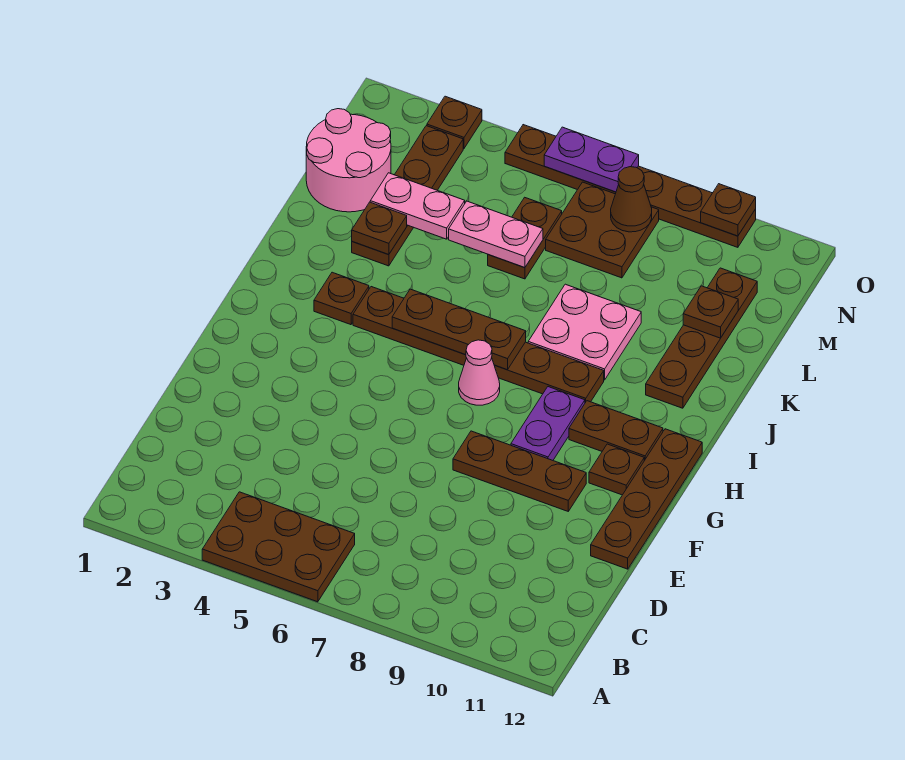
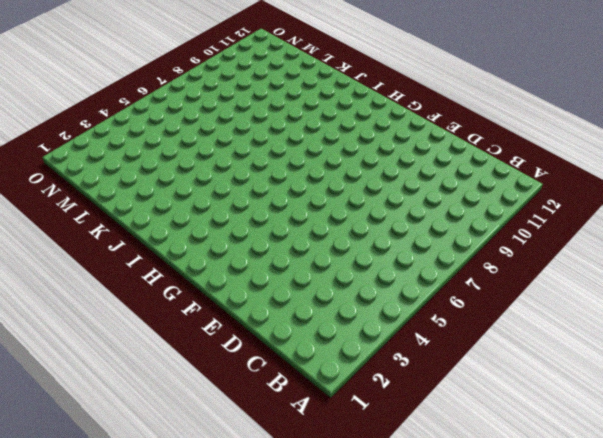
none -> brown 2x3 plate [202,492,355,602]
none -> brown 1x4 plate [591,429,702,569]
none -> brown 1x3 plate [453,431,586,511]

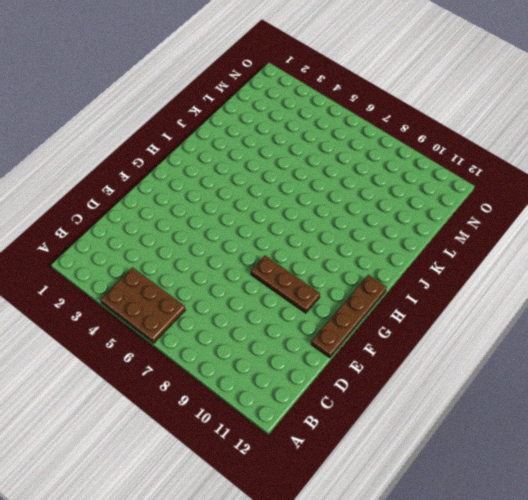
none -> purple 1x2 plate [511,387,585,460]
none -> brown 1x1 plate [589,444,644,495]
none -> pink 1x1 cone [459,340,500,405]

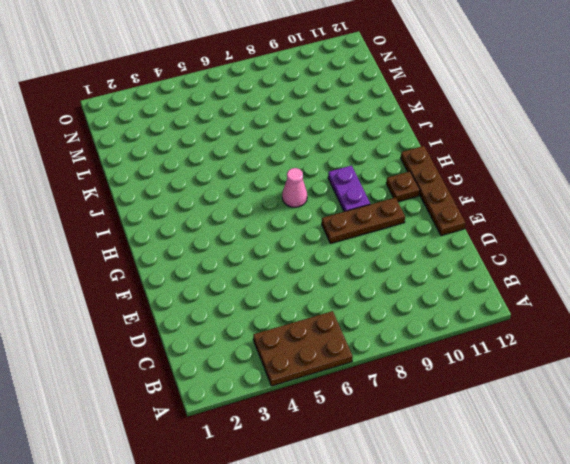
none -> brown 1x2 plate [569,401,663,461]
none -> brown 1x1 plate [314,272,369,325]
none -> brown 1x6 plate [353,287,604,403]

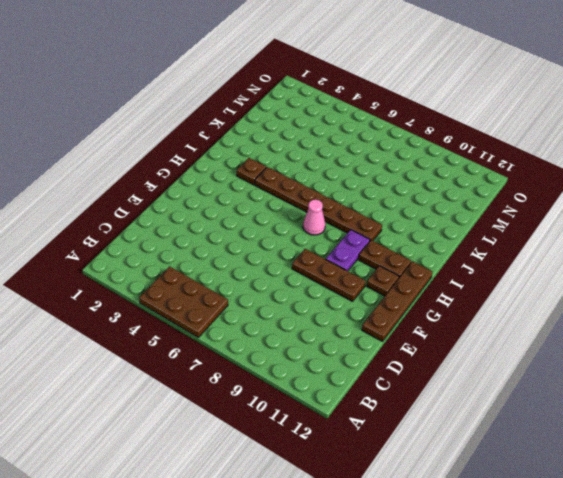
none -> pink 2x2 plate [528,284,641,380]
none -> brown 1x4 plate [646,268,757,408]
none -> brown 1x4 plate [352,126,463,266]

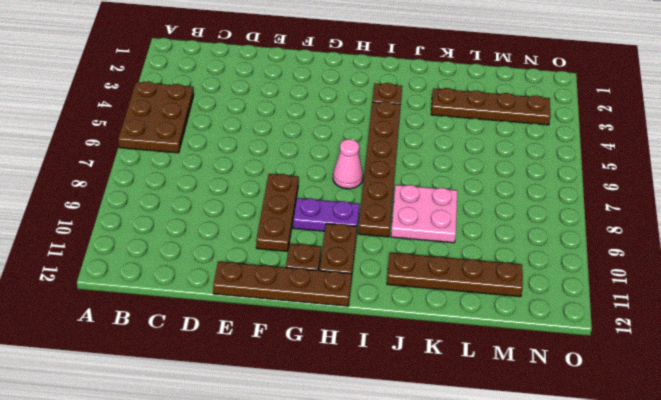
none -> pink 2x2 round brick [306,109,391,212]
none -> brown 1x2 plate [488,197,562,279]
none -> brown 2x2 plate [546,182,659,278]

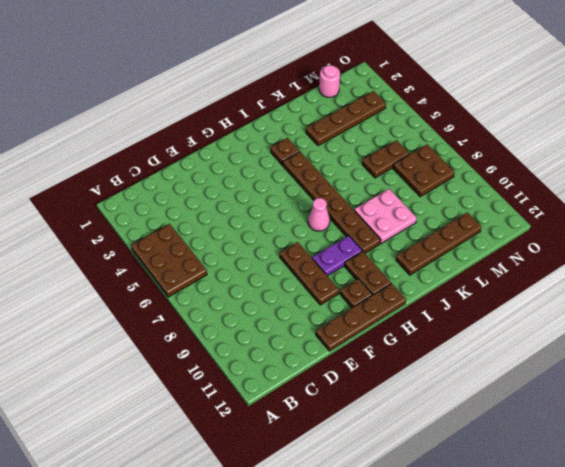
pink 1x1 round brick [319,65,340,97] -> pink 2x2 round brick [306,109,391,212]
none -> brown 1x1 plate [427,96,482,148]
none -> brown 1x6 plate [505,125,756,247]
none -> brown 1x3 plate [392,289,526,370]

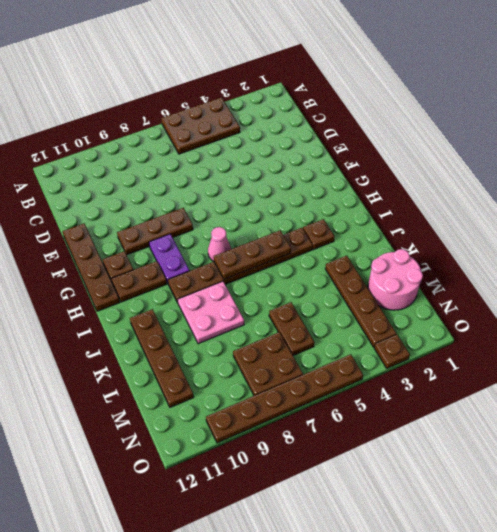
none -> brown 1x1 plate [352,202,407,255]
none -> pink 1x2 plate [370,173,465,239]
none -> pink 1x2 plate [449,201,543,268]

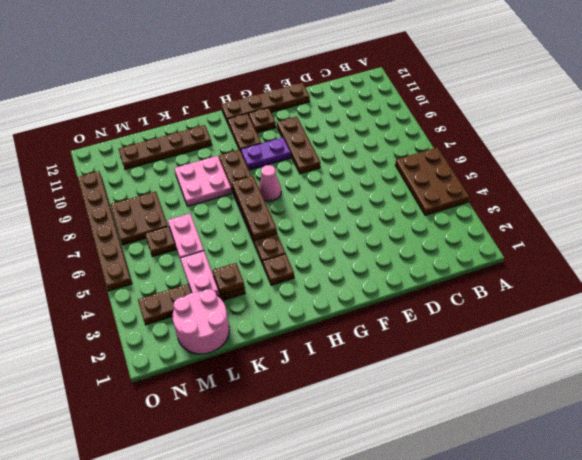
none -> brown 1x1 plate [427,96,482,148]
none -> brown 1x1 plate [683,286,738,338]
none -> brown 1x1 cone [611,167,652,232]

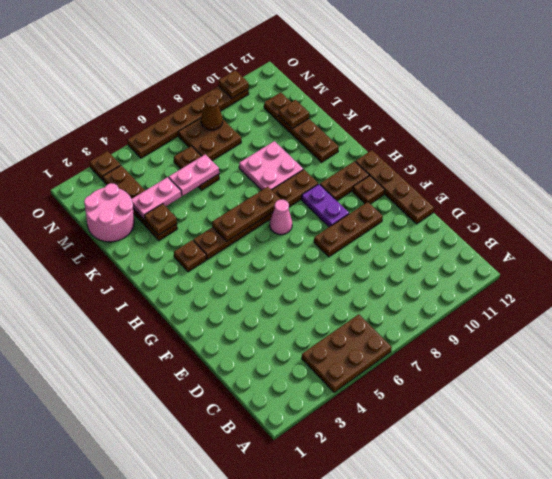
none -> purple 1x2 plate [544,127,639,192]

